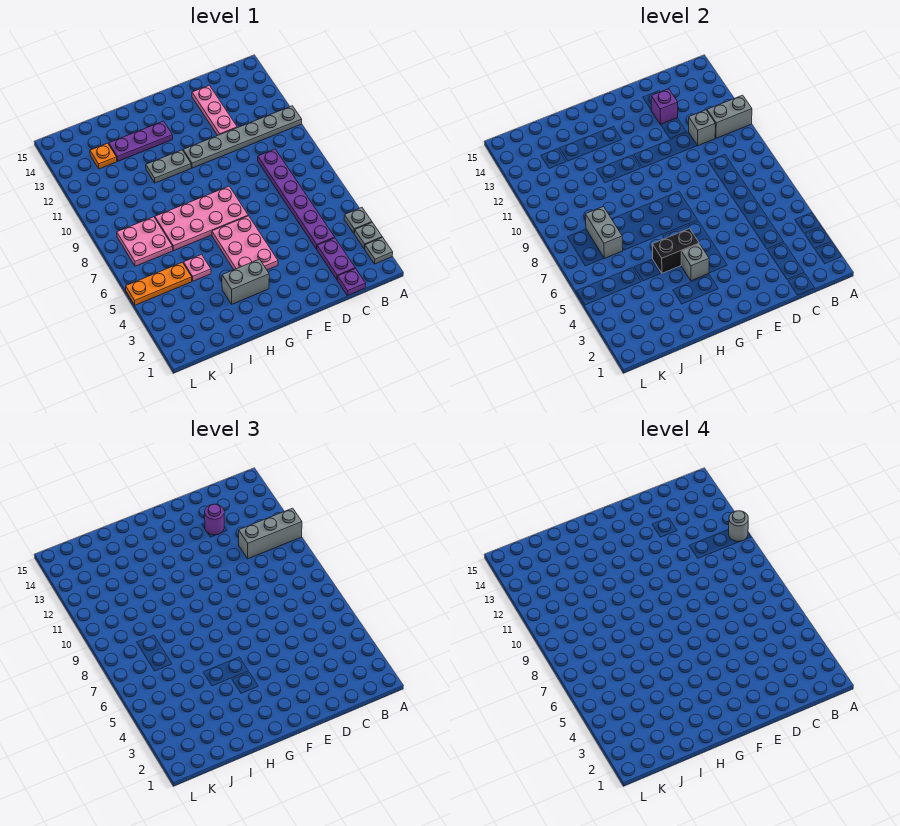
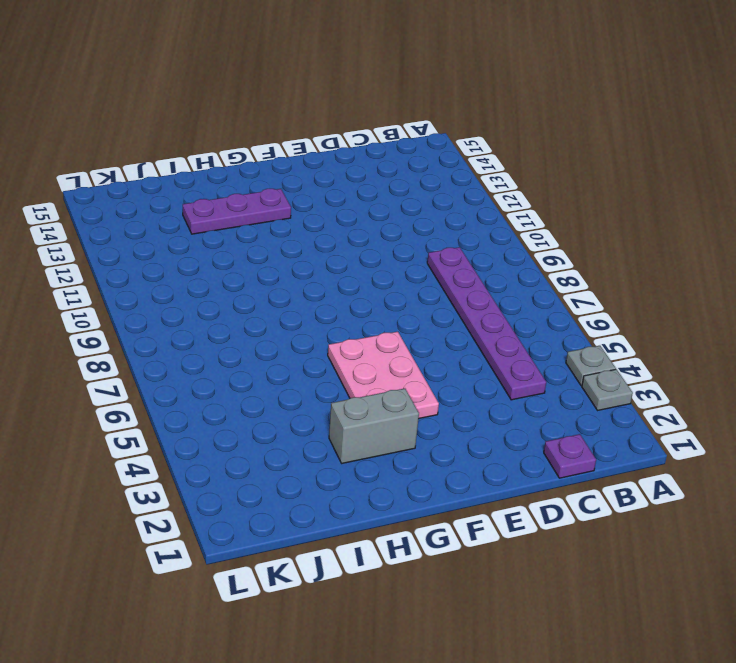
none -> grey 1x1 plate [365,237,393,264]
none -> grey 1x6 plate [183,106,302,168]
none -> purple 1x2 plate [317,238,355,280]

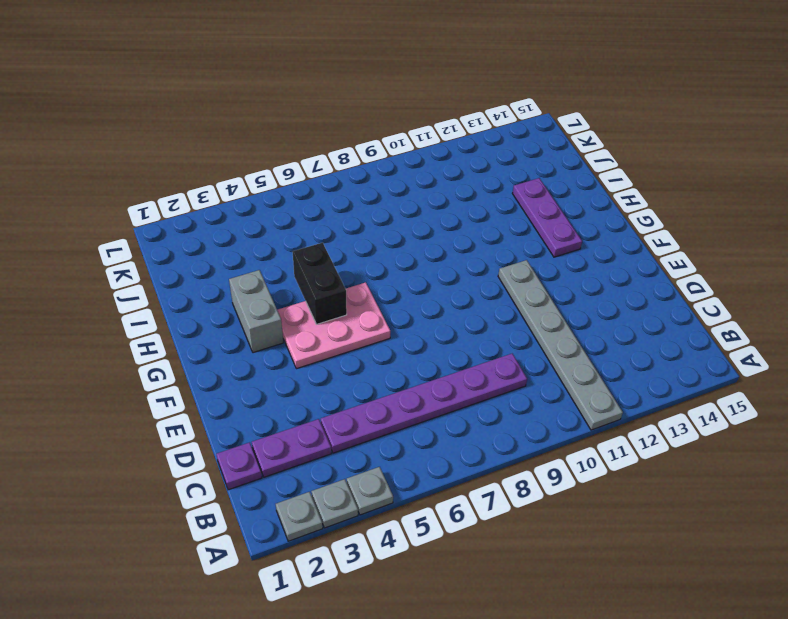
none -> pink 1x3 plate [192,85,237,136]
none -> pink 2x4 plate [155,186,248,251]
none -> grey 1x2 plate [146,150,191,183]

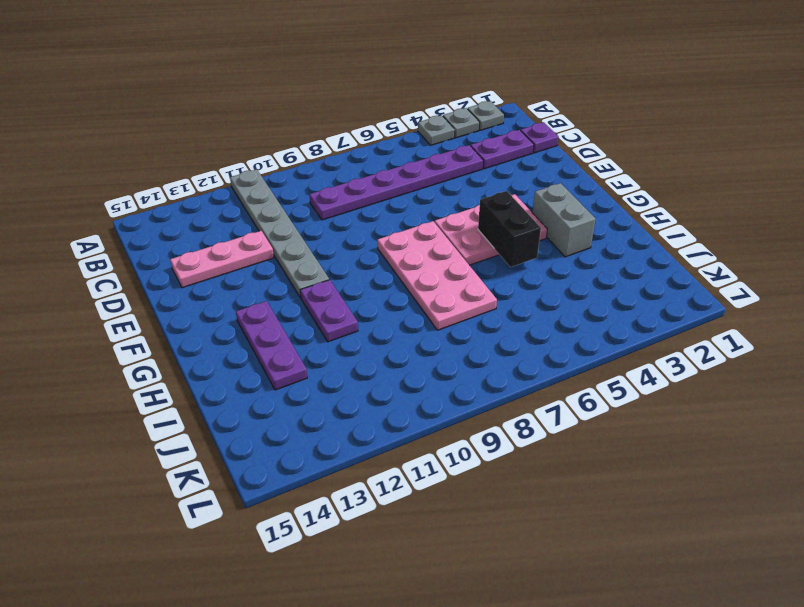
purple 1x2 plate [300,280,358,342] -> grey 1x2 plate [146,150,191,183]
none -> pink 1x1 plate [183,255,211,281]
none -> orange 1x3 plate [126,262,192,305]
none -> pink 2x2 plate [117,217,173,266]

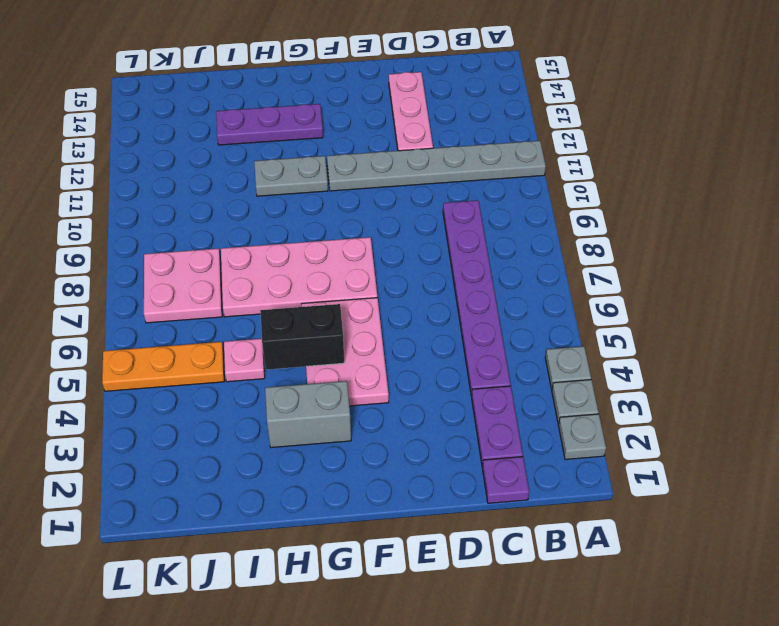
none -> orange 1x1 plate [90,143,117,169]
none -> grey 1x2 brick [707,95,752,138]
none -> grey 1x1 brick [689,110,715,146]

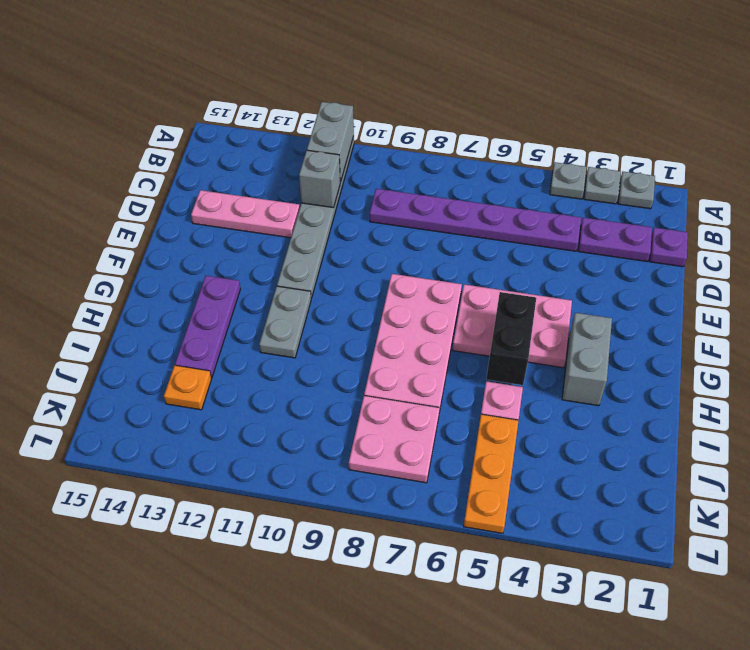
none -> purple 1x1 brick [651,89,678,125]
none -> grey 1x1 brick [681,244,709,281]
none -> grey 1x2 brick [585,207,623,258]

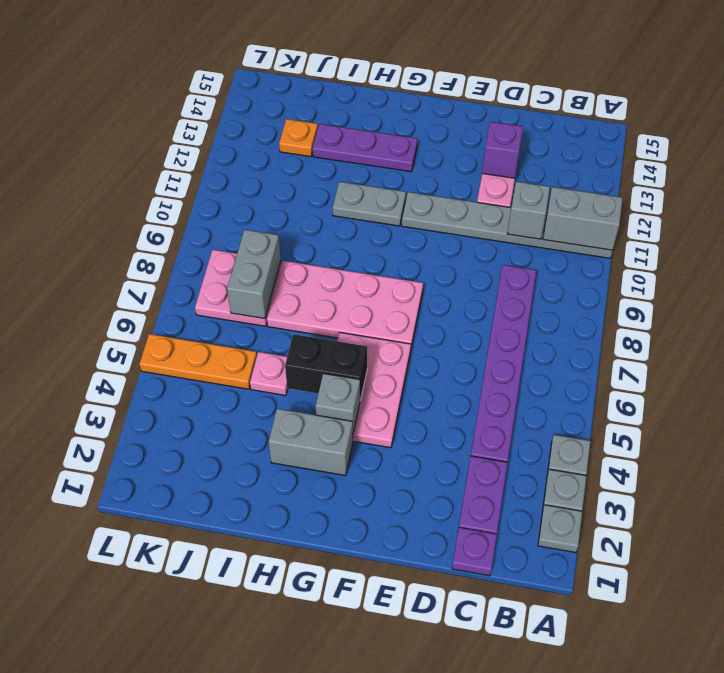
none -> grey 1x3 brick [239,508,302,559]
none -> purple 1x1 round brick [205,504,224,535]
none -> grey 1x1 round brick [729,511,748,541]

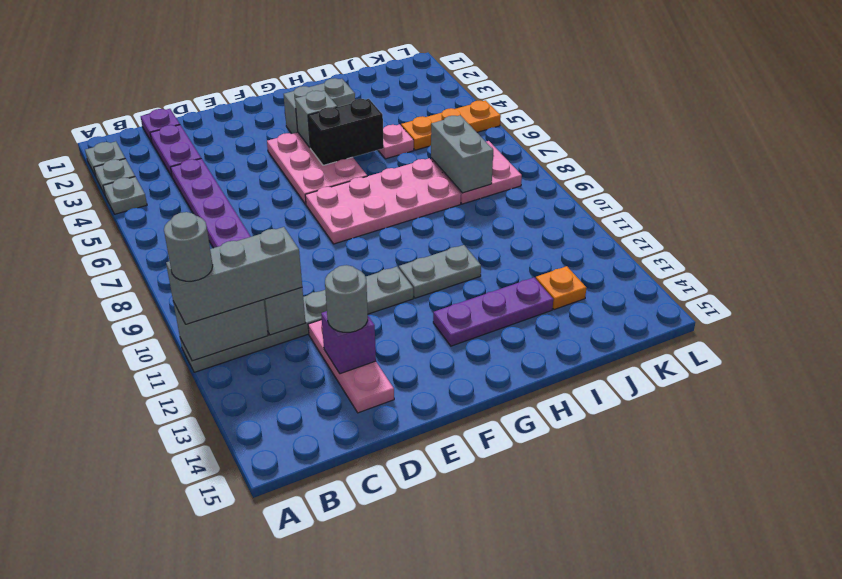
grey 1x1 round brick [325,265,368,332] -> purple 1x1 round brick [205,504,224,535]

